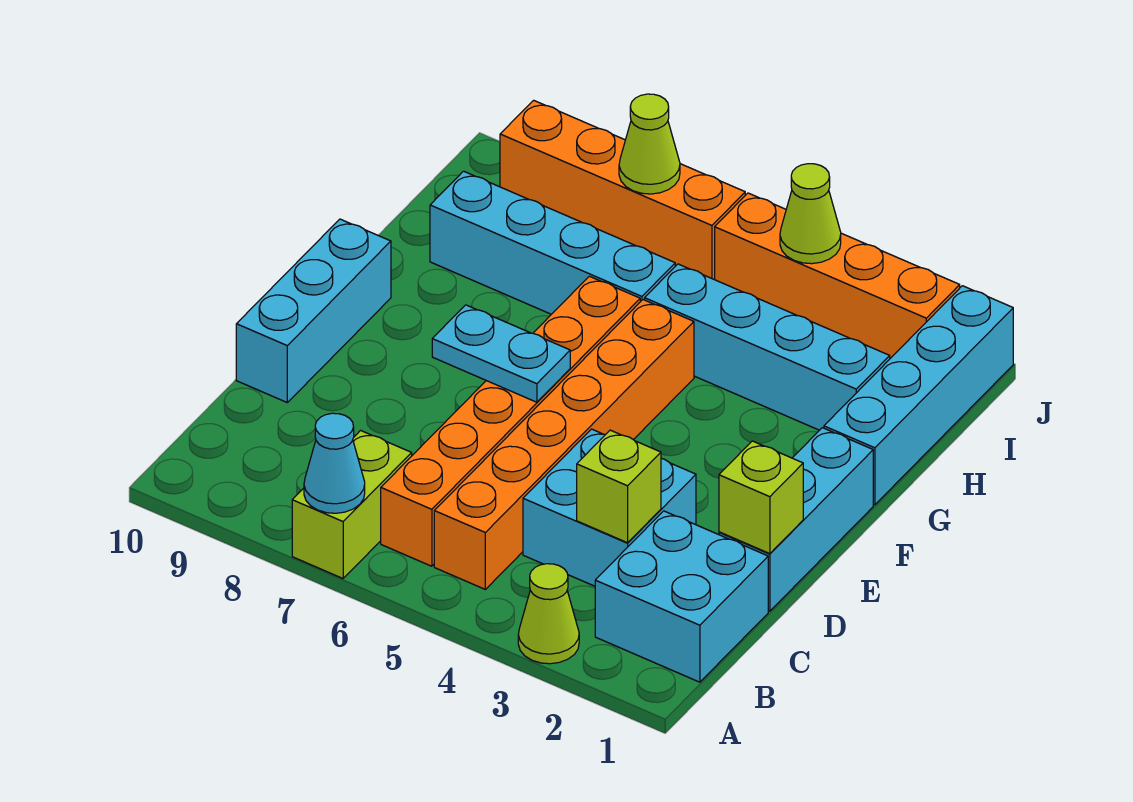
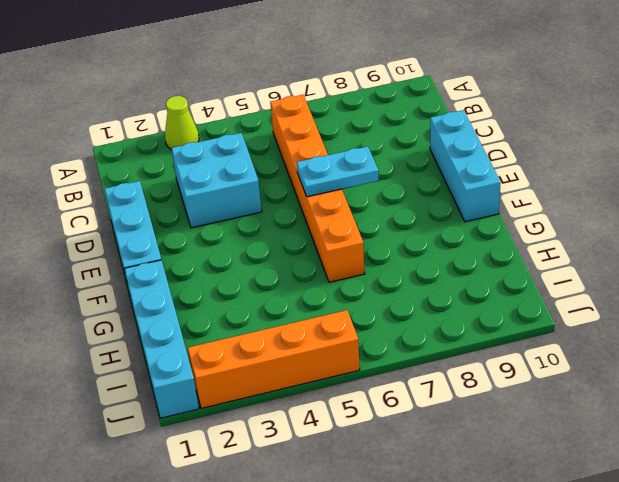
none -> lime 1x2 brick [292,431,412,578]
none -> cyan 2x2 brick [595,511,768,682]
none -> orange 1x6 brick [434,300,694,589]

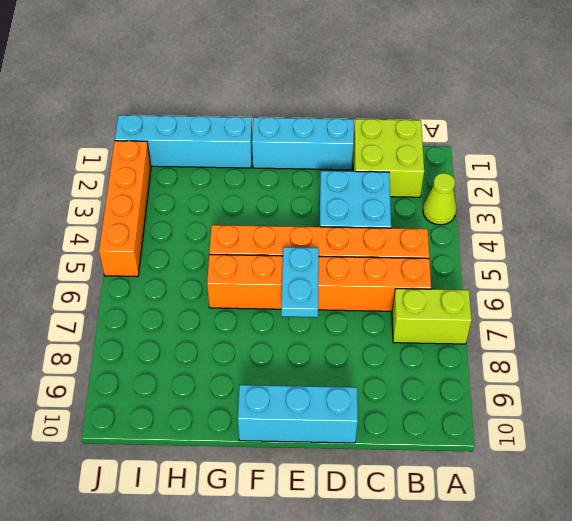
lime 2x2 brick [353,119,424,197] -> cyan 2x2 brick [595,511,768,682]
none -> cyan 1x4 brick [645,264,890,430]
none -> cyan 1x4 brick [430,171,675,314]
none -> orange 1x4 brick [500,100,745,280]

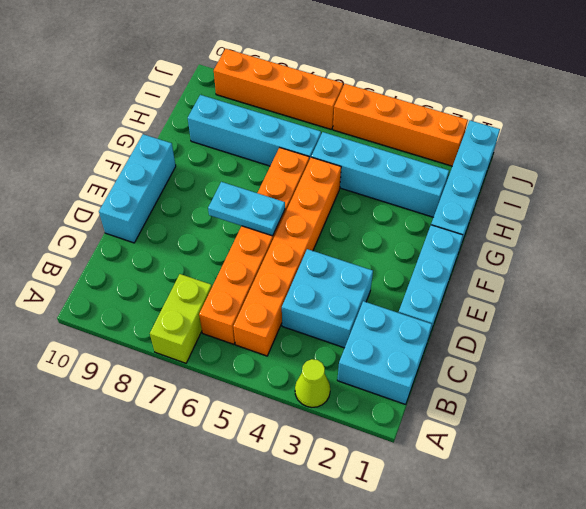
none -> cyan 1x1 cone [304,413,365,513]
none -> lime 1x1 brick [577,430,661,543]
none -> lime 1x1 brick [719,441,803,554]

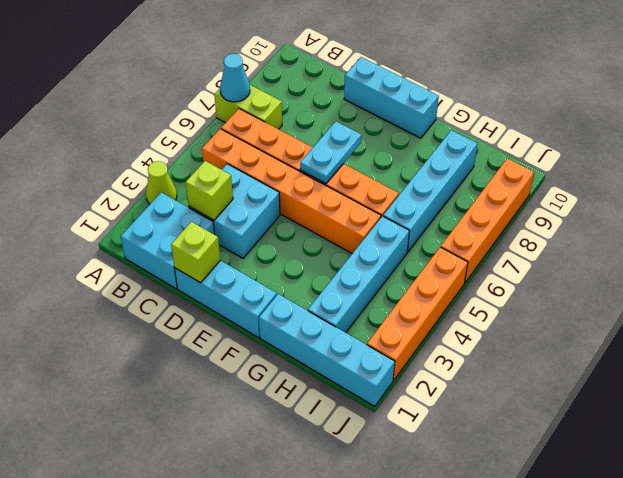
none -> lime 1x1 cone [780,164,841,264]
none -> lime 1x1 cone [619,94,680,194]

